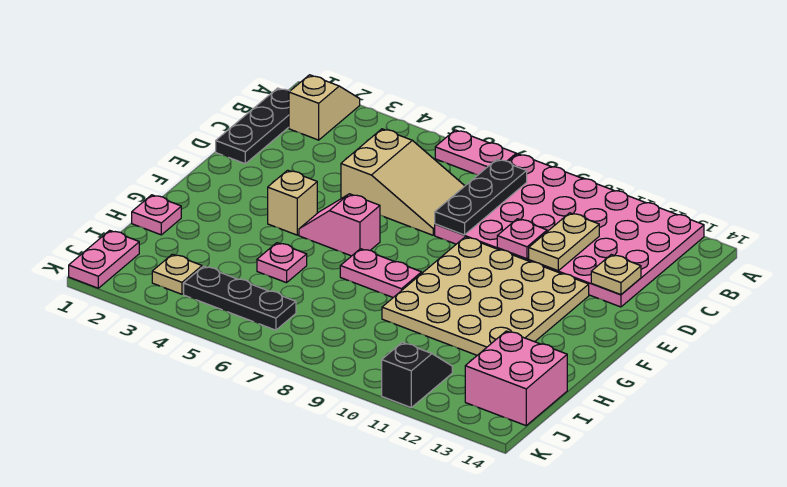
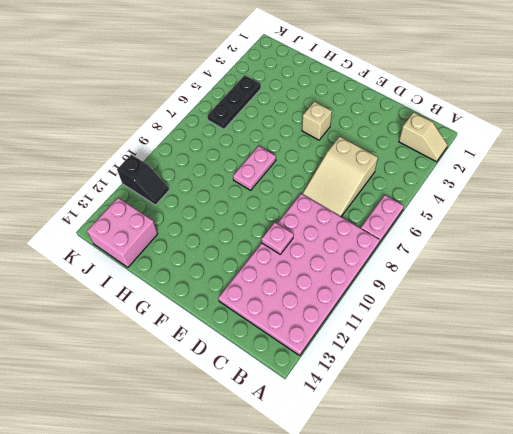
none -> black 1x3 plate [216,88,290,164]
none -> tan 4x4 plate [382,237,589,355]
none -> pink 1x2 slope [299,194,380,256]

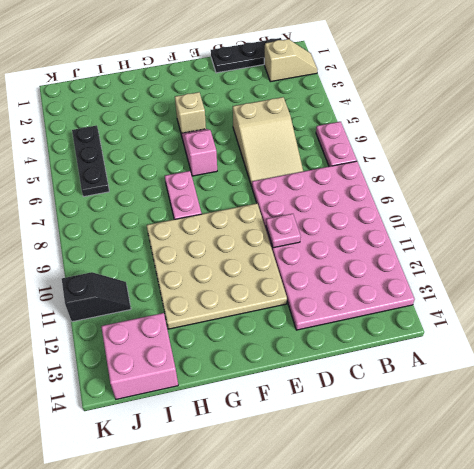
none -> pink 1x1 plate [132,195,181,235]
none -> pink 1x1 plate [257,243,307,283]
none -> pink 1x2 plate [69,230,139,288]

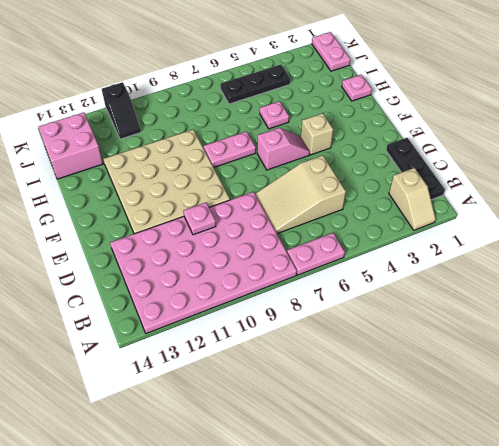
none -> tan 1x1 plate [152,254,202,294]
none -> black 1x3 plate [435,159,527,235]
none -> tan 1x2 plate [529,213,599,271]

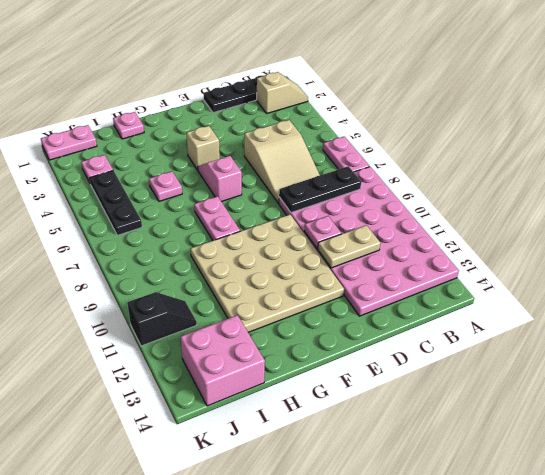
pink 1x1 plate [81,155,113,184] -> tan 1x1 plate [152,254,202,294]
none -> tan 1x1 plate [591,255,641,295]

